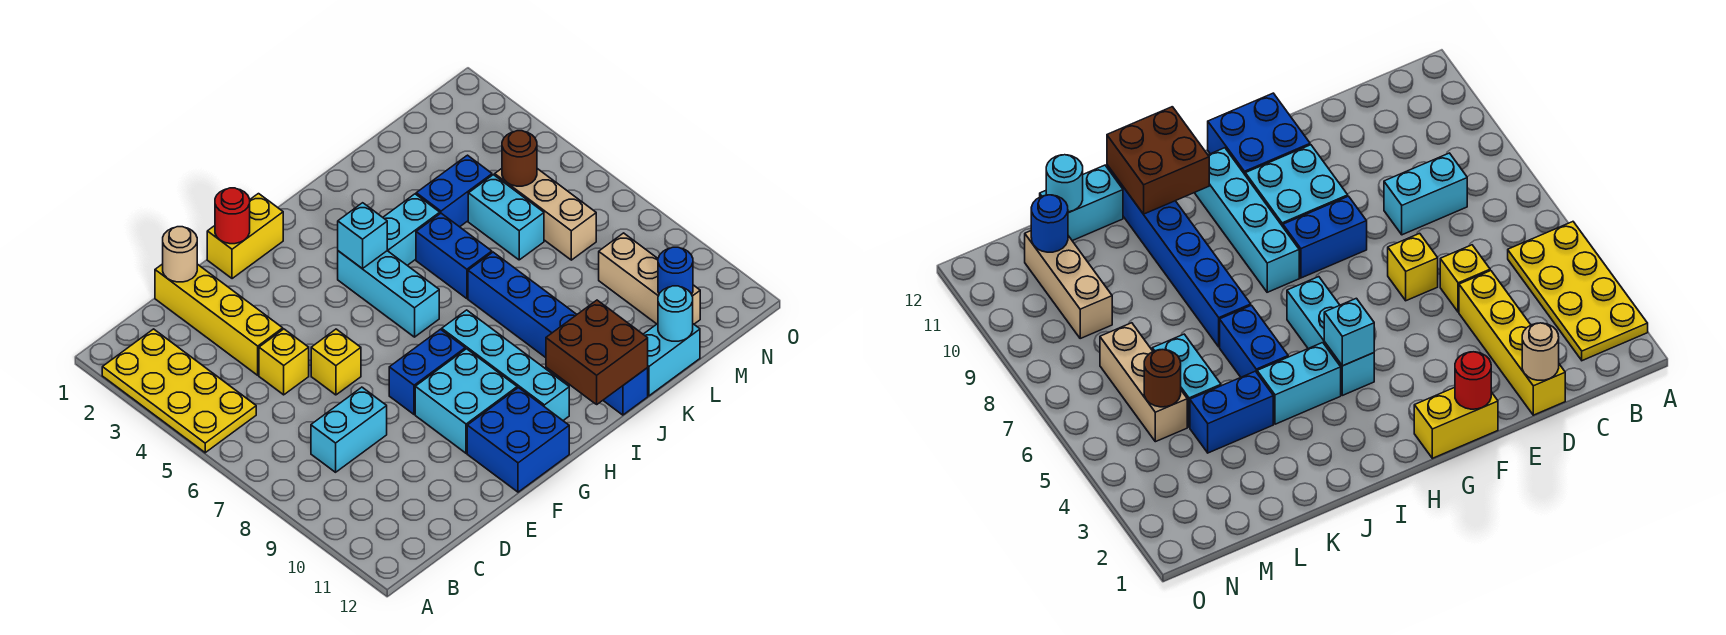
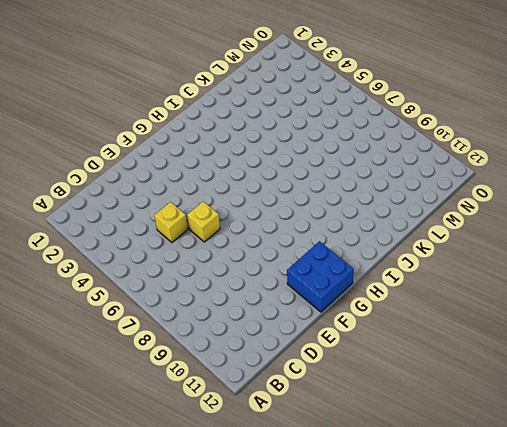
none -> yellow 2x4 plate [102,329,256,453]
none -> cyan 1x2 brick [311,387,387,472]
none -> yellow 1x4 brick [155,264,283,375]

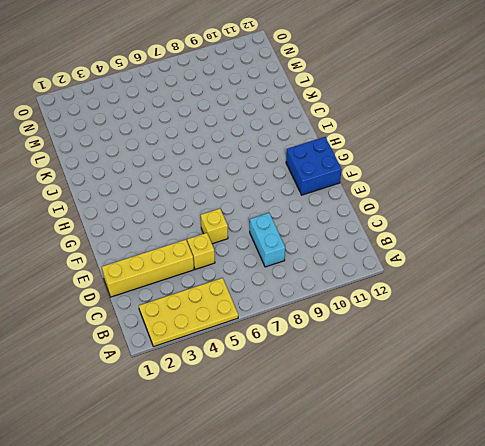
none -> yellow 1x2 brick [207,194,283,279]
none -> blue 1x2 brick [389,329,465,414]
none -> cyan 2x2 brick [415,349,517,453]

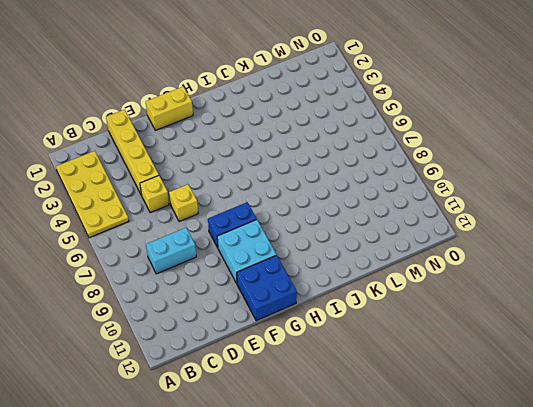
none -> cyan 1x3 brick [338,251,439,337]
none -> cyan 1x4 brick [442,310,569,420]
none -> cyan 1x2 brick [383,194,440,265]

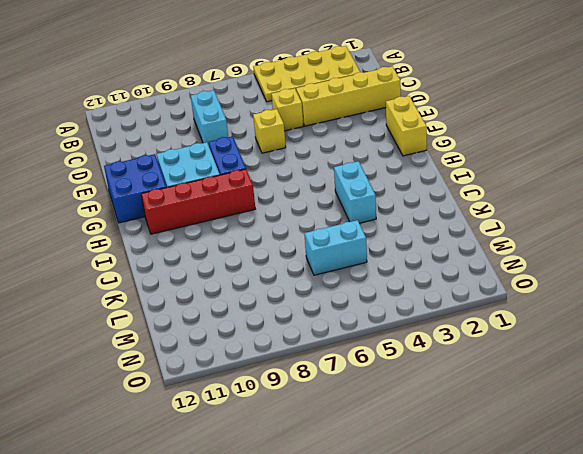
red 1x4 brick [141,169,255,234] -> cyan 1x4 brick [442,310,569,420]
none -> cyan 1x3 brick [338,251,439,337]
none -> blue 1x2 brick [416,213,492,299]
none -> blue 1x6 brick [468,252,648,415]

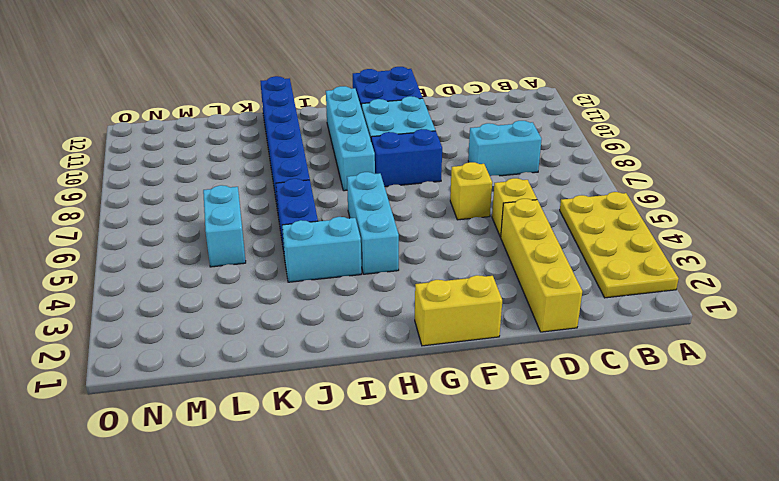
none -> blue 1x2 brick [416,155,492,227]
none -> cyan 1x2 brick [643,324,700,396]
none -> tan 1x3 brick [495,169,596,260]

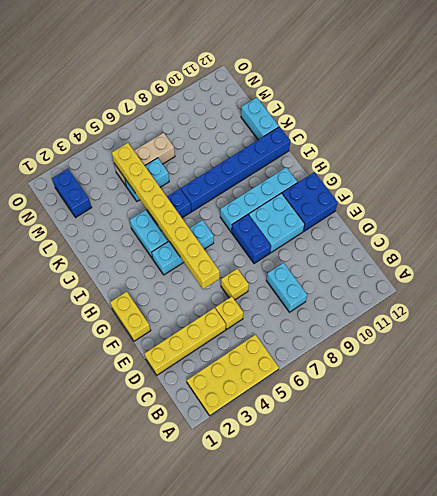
yellow 1x8 brick [112,143,220,289] -> brown 1x1 round brick [502,131,537,186]
blue 1x2 brick [52,169,92,218] -> blue 1x2 brick moved to [416,155,492,227]
none -> tan 1x3 brick [599,233,700,324]
none -> tan 1x1 round brick [163,227,197,282]
none -> red 1x1 round brick [215,188,250,244]

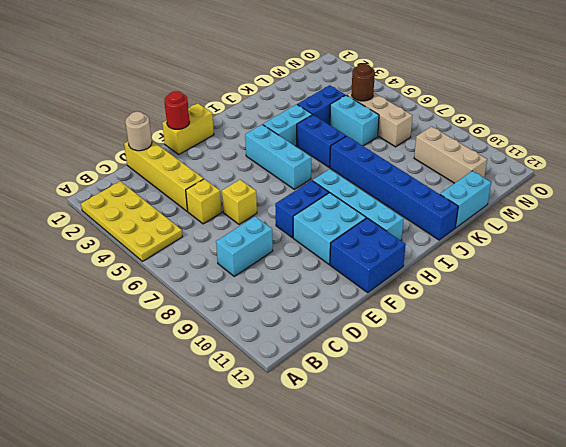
none -> cyan 1x1 brick [338,203,387,269]
none -> brown 2x2 brick [546,300,648,404]
none -> cyan 1x1 round brick [658,286,693,341]

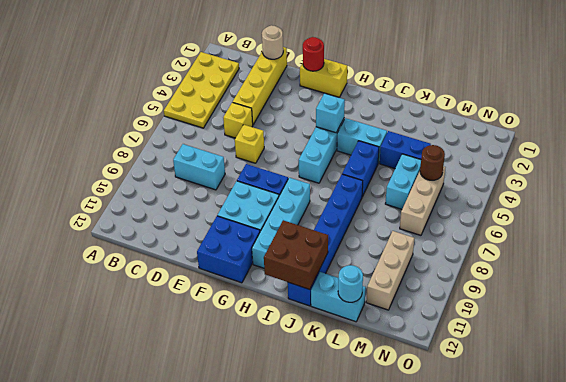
none -> blue 1x1 round brick [658,247,693,294]

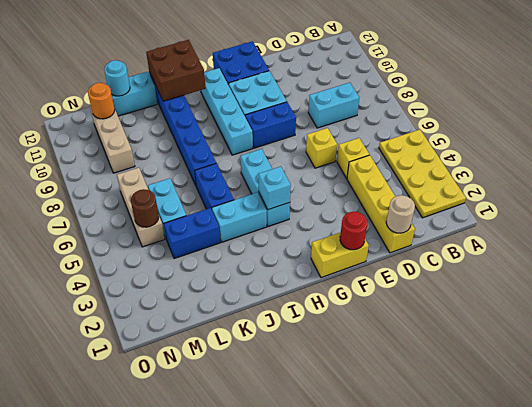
orange 1x1 round brick [88,83,115,119] -> blue 1x1 round brick [658,247,693,294]

